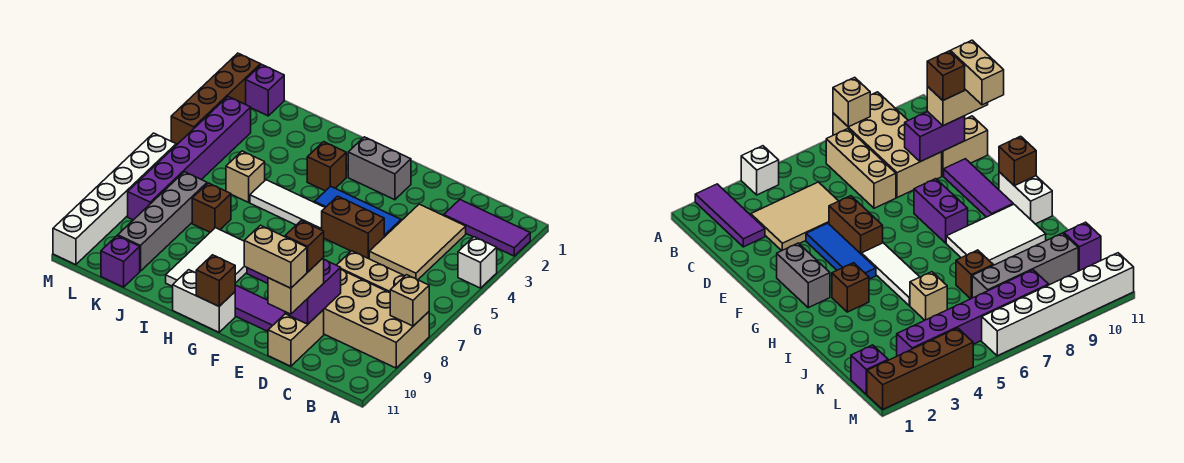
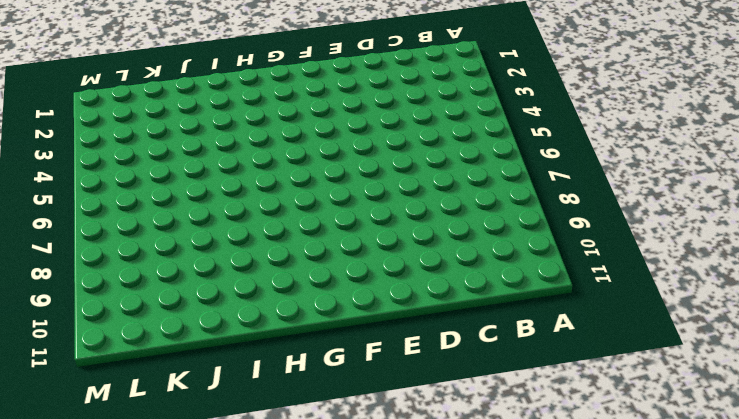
none -> purple 1x3 tile [444,200,530,256]
none -> white 1x1 brick [458,237,497,288]
none -> tan 2x4 brick [323,270,429,368]

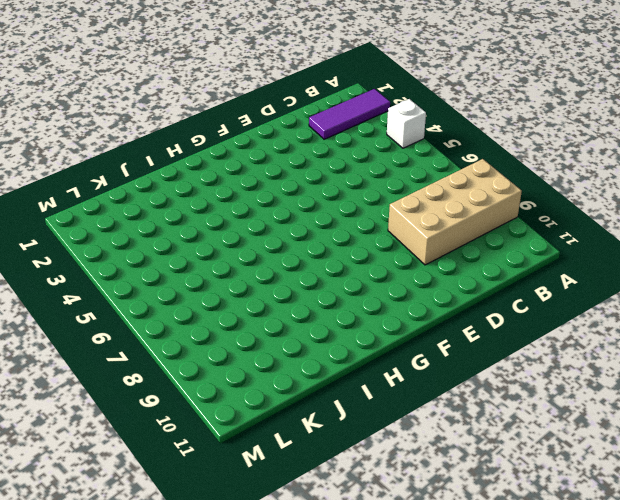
none -> tan 1x3 brick [337,251,404,292]
none -> tan 2x3 tile [369,204,466,280]
none -> tan 1x2 brick [268,310,324,366]

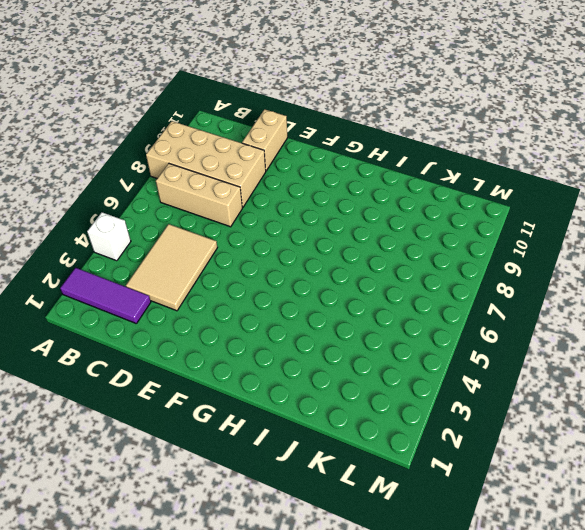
none -> blue 1x3 tile [315,186,401,237]
none -> brown 1x2 brick [322,196,384,259]
none -> purple 1x3 tile [235,285,285,331]

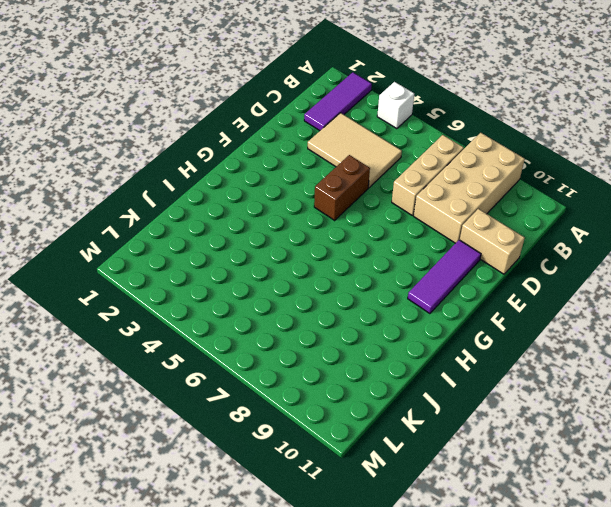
none -> blue 1x3 tile [315,186,401,237]
none -> grey 1x2 brick [348,137,411,200]
none -> purple 1x2 brick [914,179,968,243]

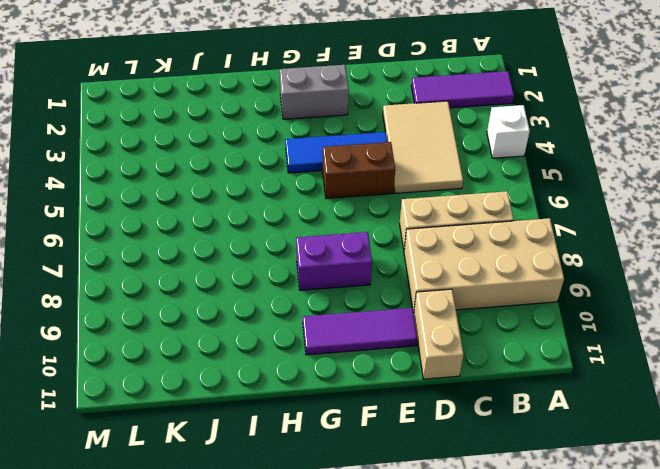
none -> white 1x3 tile [250,180,325,230]
none -> white 1x2 brick [173,270,235,332]
none -> brown 1x1 brick [307,142,346,191]

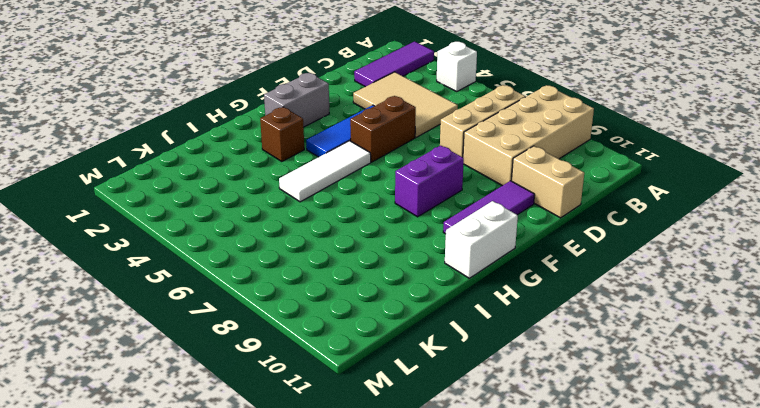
none -> white 2x3 tile [166,228,247,287]
none -> tan 1x1 brick [226,151,265,202]
none -> brown 1x1 brick [192,183,231,232]

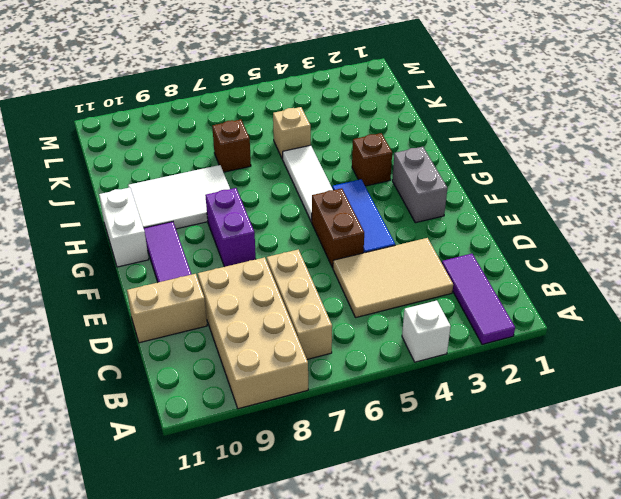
none -> grey 1x4 brick [118,172,207,271]
none -> purple 1x1 brick [101,236,140,287]
none -> purple 1x1 brick [246,65,284,116]

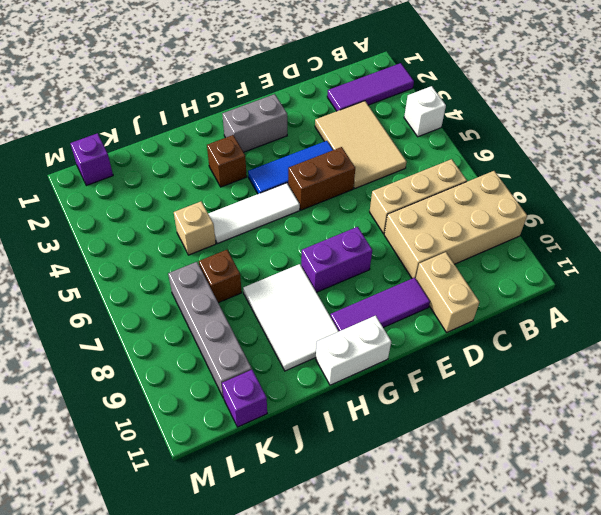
none -> purple 1x6 brick [128,97,251,220]
none -> brown 1x4 brick [171,53,261,145]
none -> white 1x6 brick [53,133,176,265]

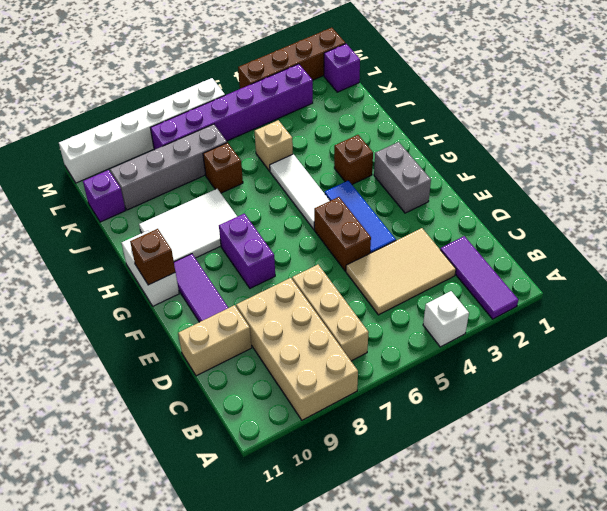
none -> tan 1x1 brick [390,275,429,326]
none -> purple 1x2 brick [285,260,341,324]
none -> tan 1x2 brick [268,258,324,314]

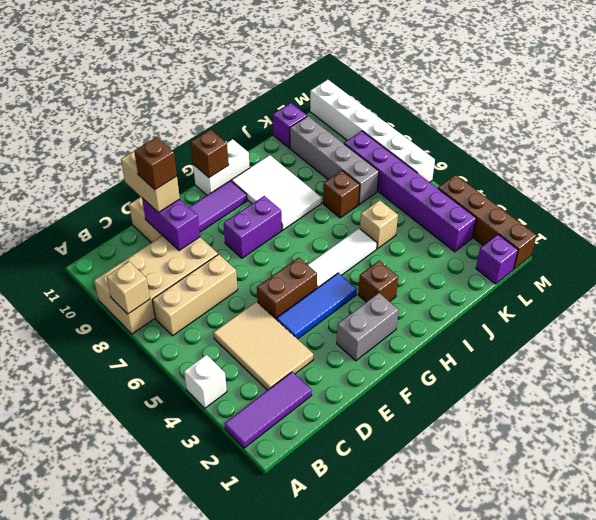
none -> tan 1x2 brick [244,225,307,288]

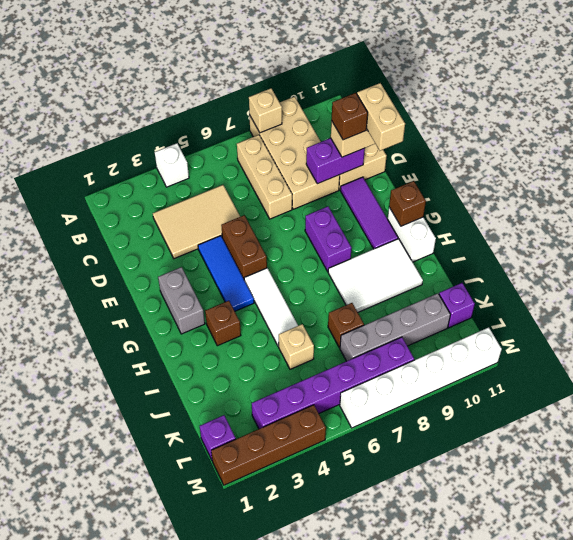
none -> purple 1x3 tile [444,200,530,256]

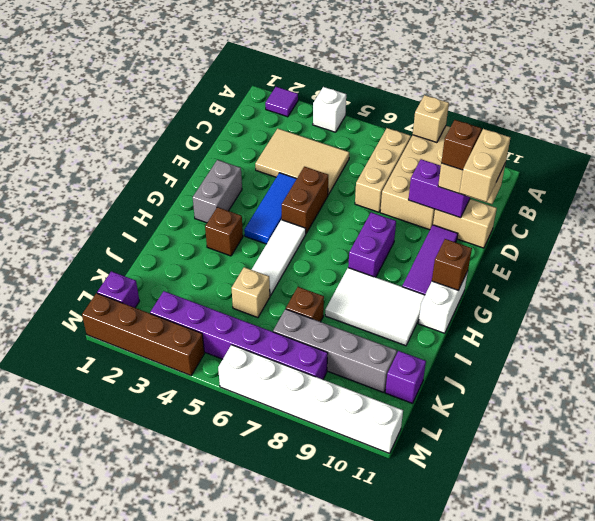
purple 1x1 tile [265,87,298,117] -> purple 1x3 tile [444,200,530,256]

